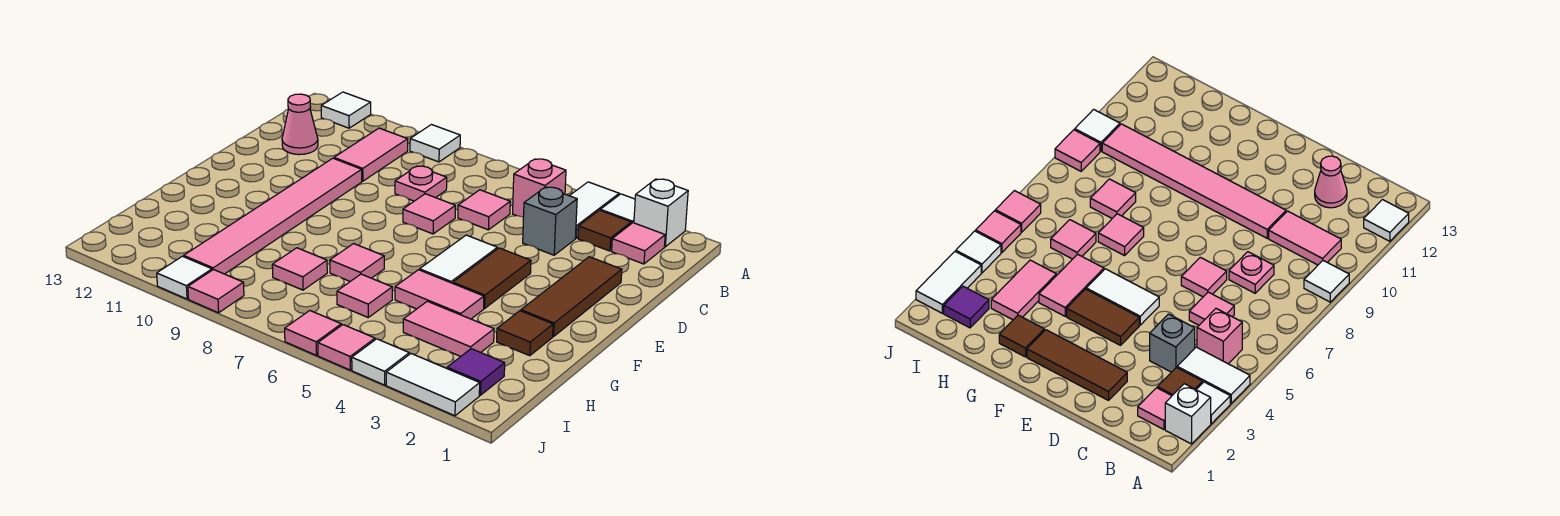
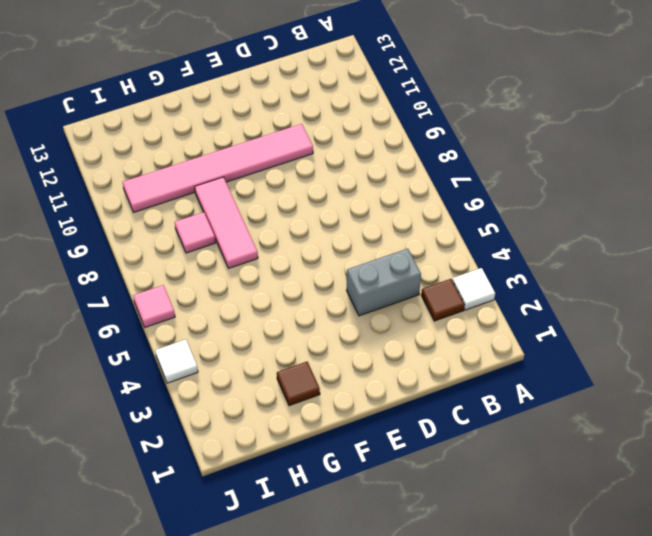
grey 1x2 brick [347,249,421,316] -> grey 1x1 brick [523,187,577,255]
pink 1x3 tile [195,177,258,268] -> pink 1x1 tile [330,244,384,281]
none -> white 1x1 brick [634,179,688,247]
none -> white 1x2 tile [570,182,619,238]
none -> white 1x1 tile [410,125,460,162]
none -> white 1x1 tile [321,92,371,128]

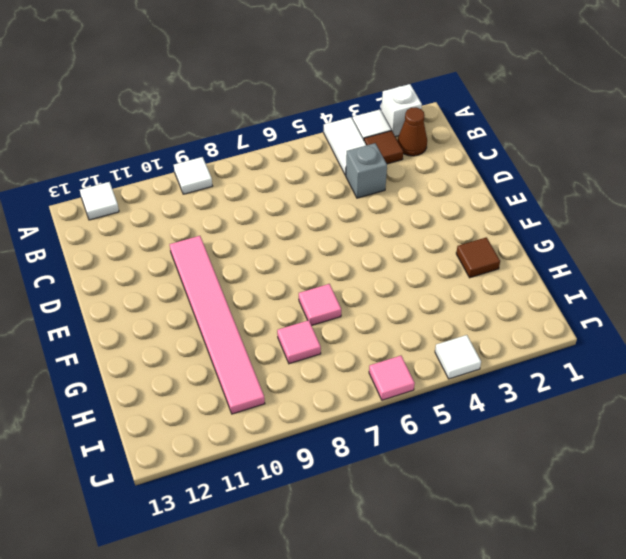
brown 1x1 cone [398,107,427,156] -> pink 1x1 tile [612,223,665,264]
none -> pink 1x1 brick [513,159,566,217]
none -> pink 1x2 tile [334,128,408,181]
none -> pink 1x1 tile [458,190,510,230]
none -> pink 1x1 plate [395,166,447,201]

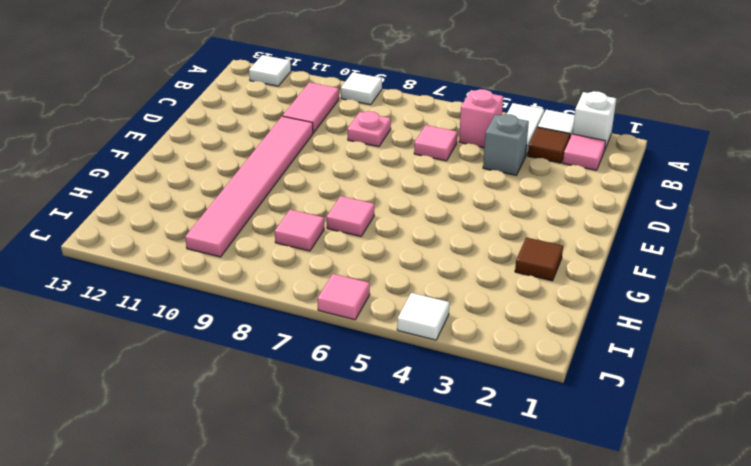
none -> pink 1x1 cone [282,94,318,155]
none -> brown 1x3 tile [521,257,622,336]
none -> pink 1x1 tile [403,194,455,234]
none -> brown 1x2 tile [453,248,531,308]

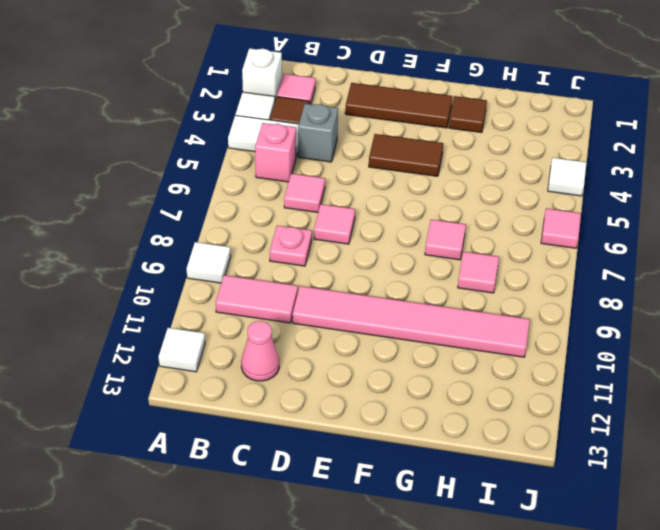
none -> white 1x2 tile [420,235,497,283]
none -> pink 1x2 tile [395,270,484,319]
none -> pink 1x2 tile [403,301,494,357]
none -> pink 1x1 tile [337,274,392,317]

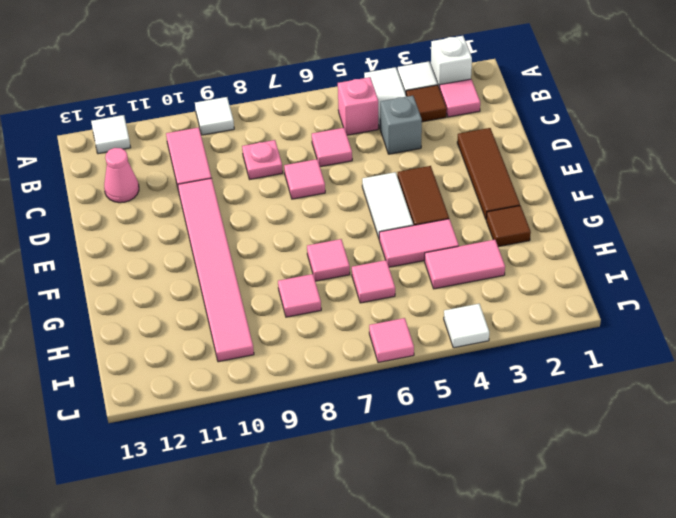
none -> purple 1x1 tile [447,349,505,395]
none -> white 1x2 tile [386,354,480,416]
none -> pink 1x1 tile [318,325,375,370]
none -> pink 1x1 tile [188,269,244,313]

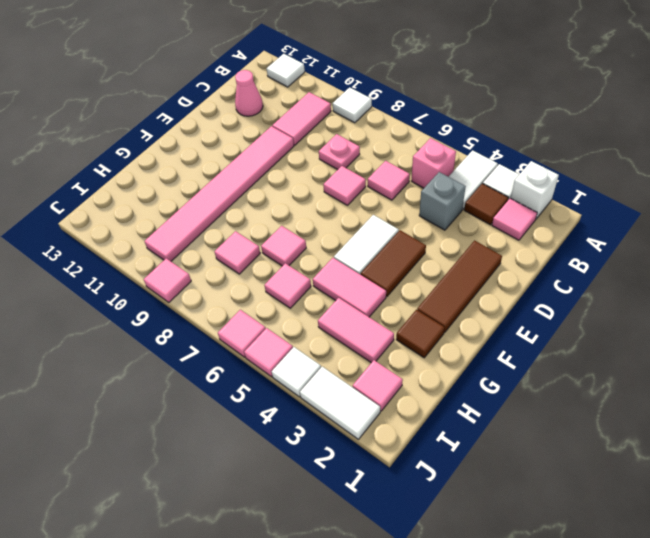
pink 1x1 tile [353,360,403,411] -> purple 1x1 tile [447,349,505,395]
none -> white 1x1 tile [157,256,212,299]

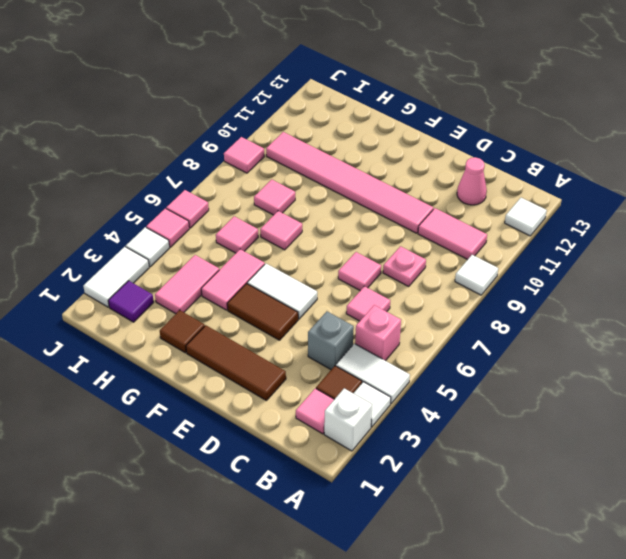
none -> white 1x1 tile [157,256,212,299]

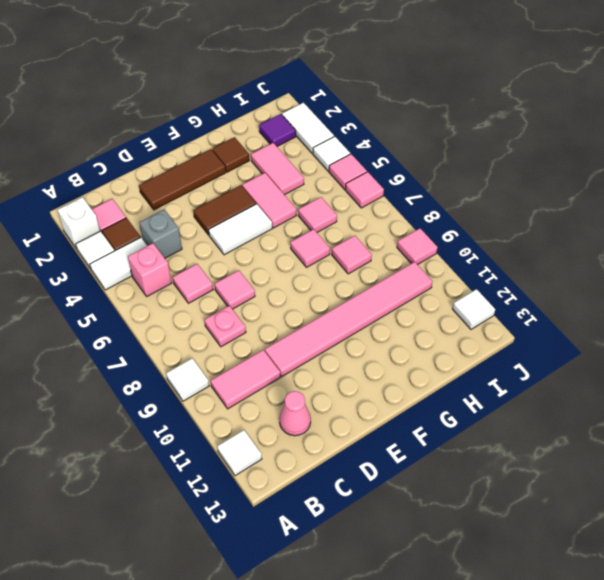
white 1x1 tile [453,289,495,329] -> white 1x1 tile moved to [157,256,212,299]

